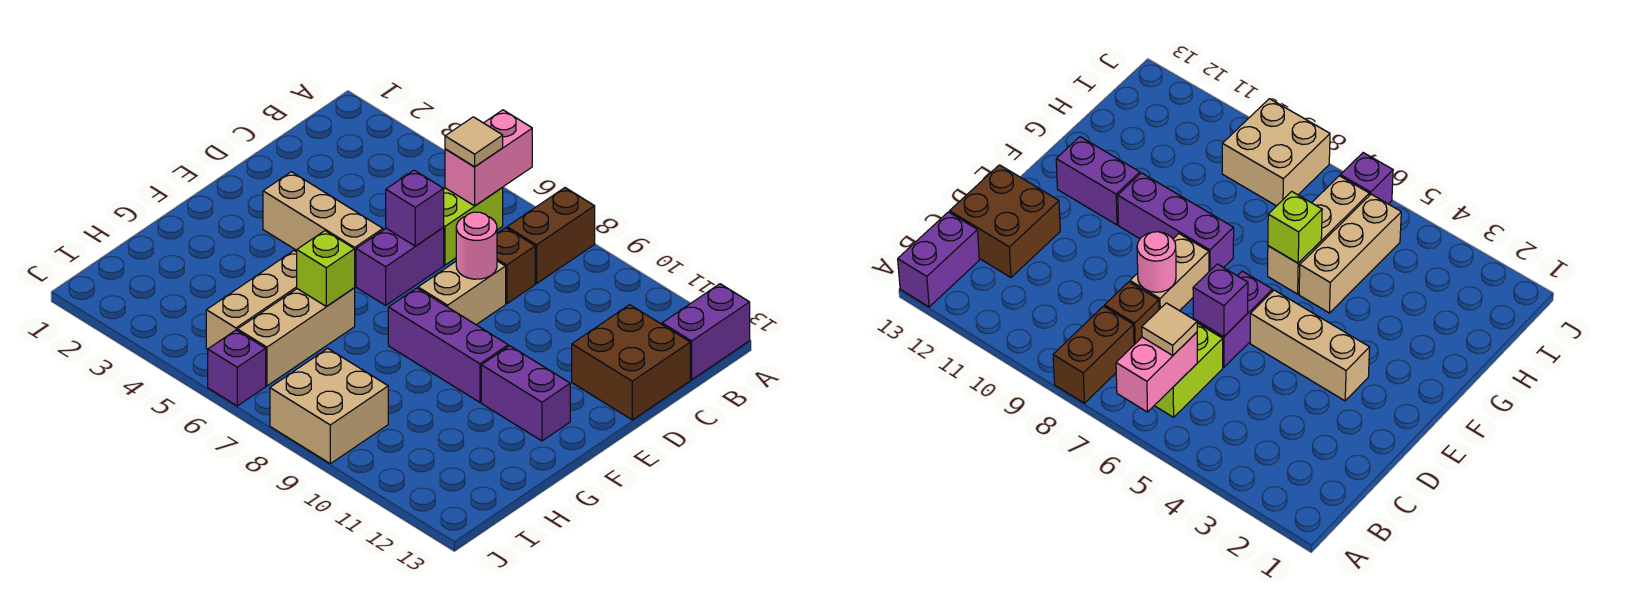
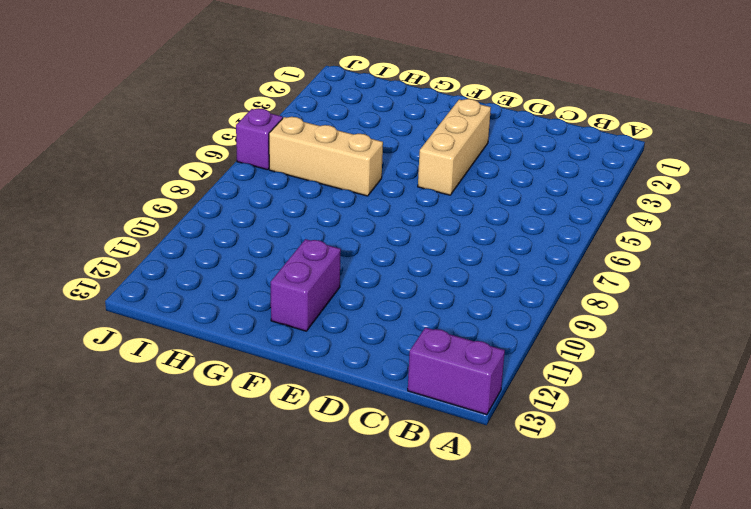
none -> brown 1x2 brick [507,188,595,283]
none -> lime 1x2 brick [443,188,503,265]
none -> brown 1x1 brick [497,228,535,304]

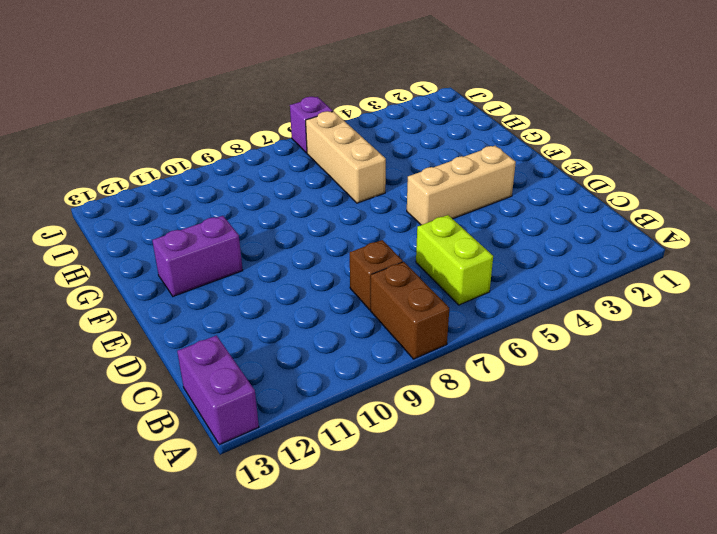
none -> brown 2x2 brick [572,305,690,420]
none -> purple 1x2 brick [356,228,444,305]
none -> tan 1x2 brick [418,261,506,325]

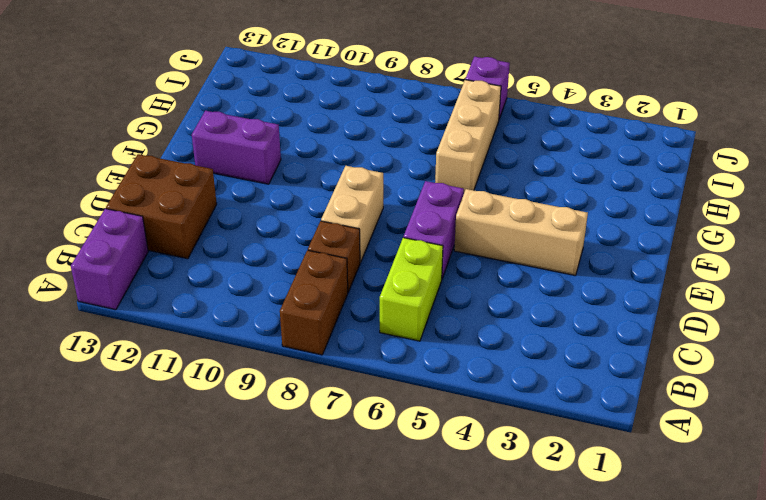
none -> purple 1x3 brick [388,288,508,402]
none -> tan 1x3 brick [206,251,297,349]
none -> tan 2x2 brick [270,348,388,464]

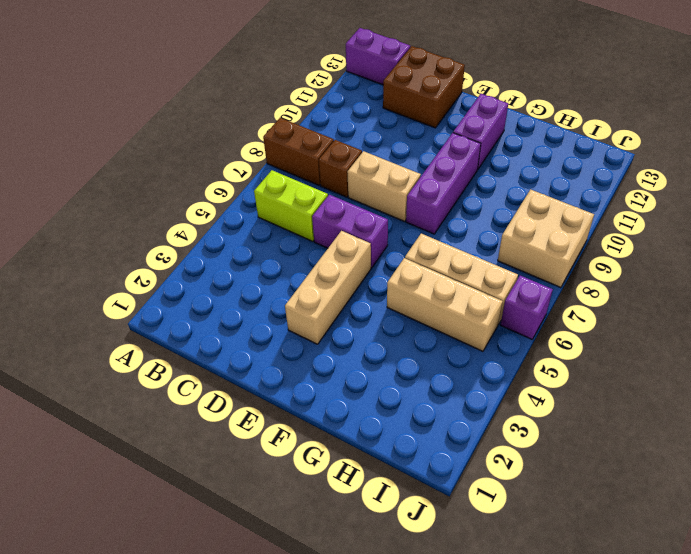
none -> pink 1x2 brick [445,110,532,206]
none -> purple 1x1 brick [386,170,444,246]
none -> pink 1x1 round brick [456,212,497,279]

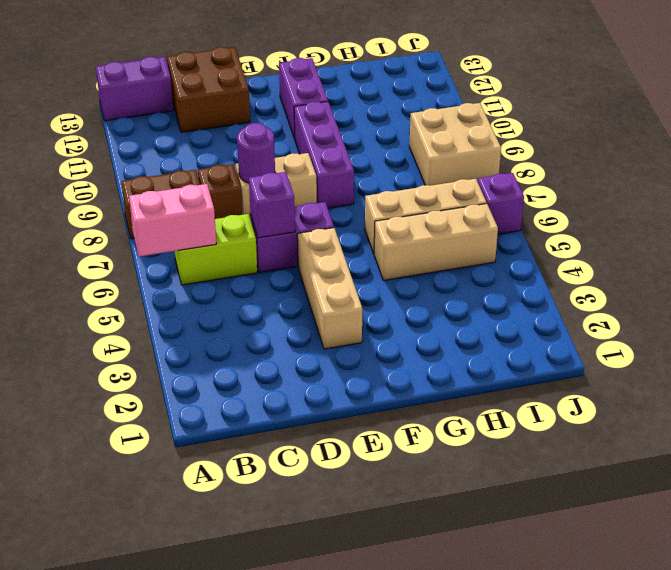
purple 1x1 round brick [237,123,275,183] -> pink 1x1 round brick [456,212,497,279]
none -> lime 1x1 brick [297,231,355,307]
none -> tan 1x1 tile [445,117,503,167]

